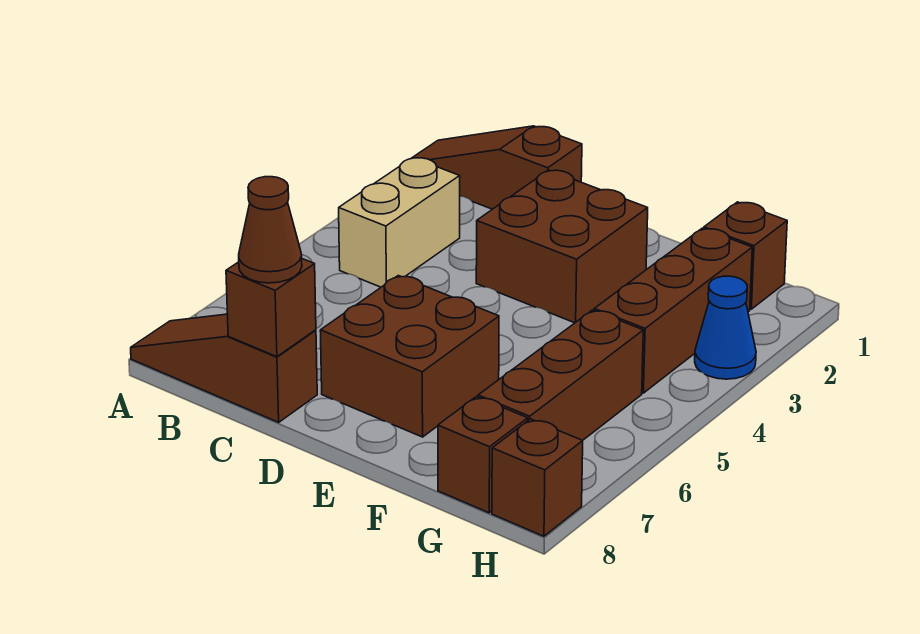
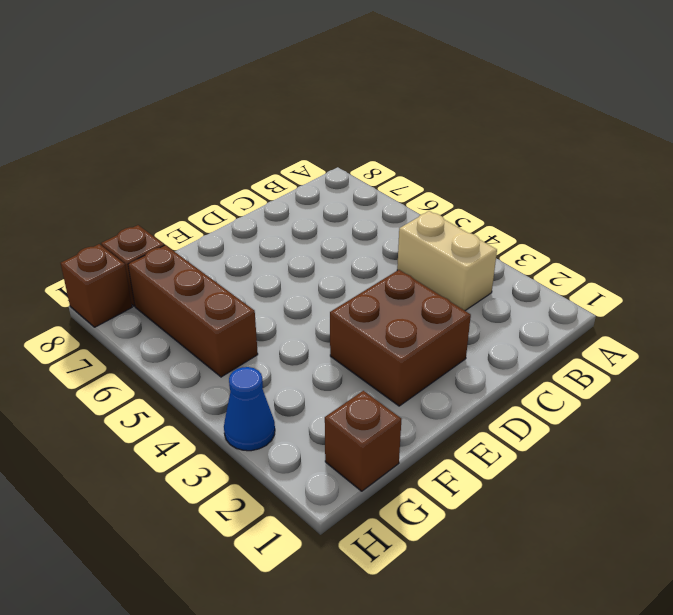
none -> brown 1x3 slope [413,126,582,209]
none -> brown 1x3 slope [131,314,317,422]
none -> brown 2x2 brick [320,276,499,437]

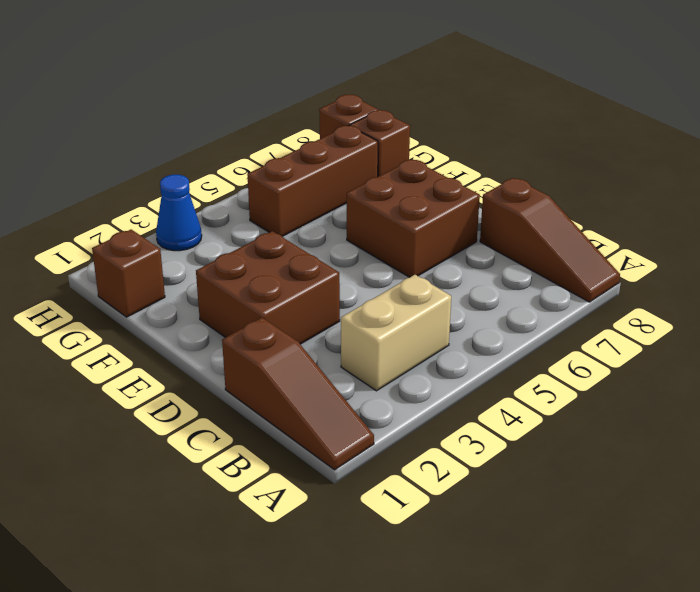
none -> brown 1x3 brick [594,228,752,393]
none -> brown 1x1 brick [226,259,316,357]
none -> brown 1x1 cone [239,177,302,283]

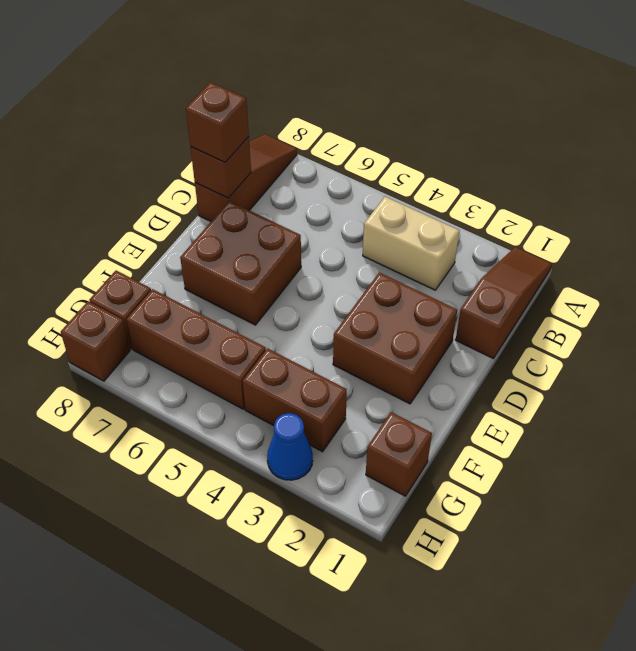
brown 1x1 brick [186,82,249,162] -> brown 1x1 cone [239,177,302,283]
brown 1x2 brick [243,348,347,452] -> brown 1x3 brick [594,228,752,393]

